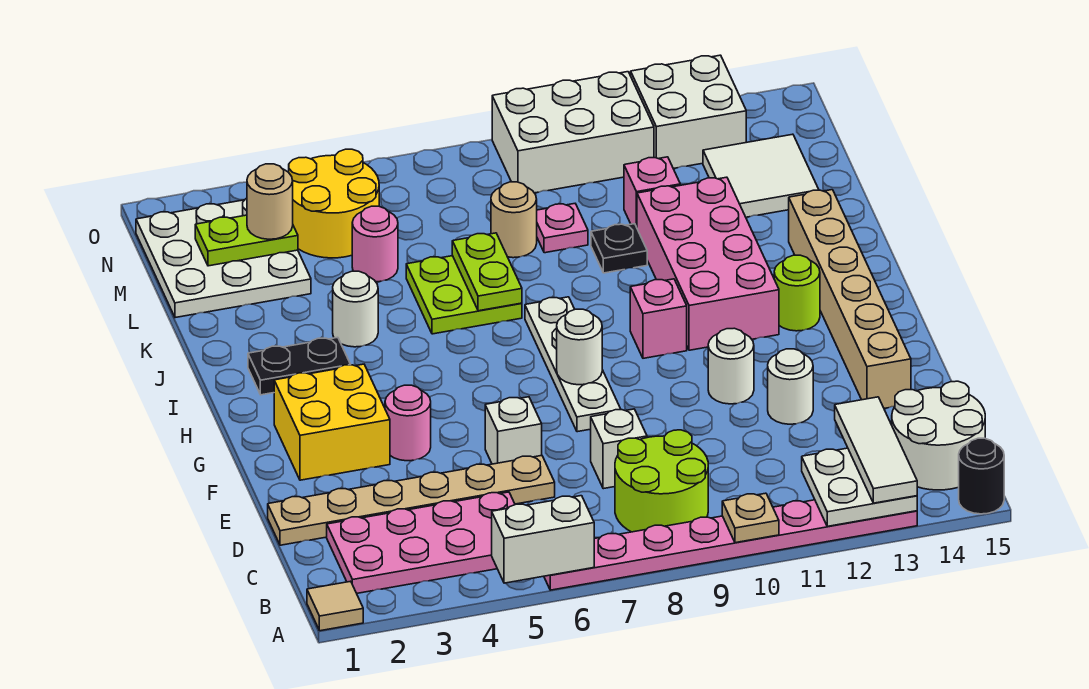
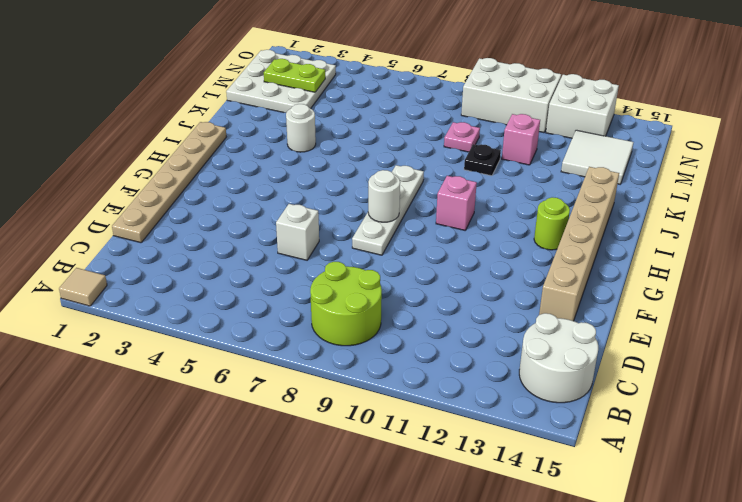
tan 1x6 plate [112,122,226,243] -> tan 1x6 plate turned to [268,456,555,545]
none -> pink 1x8 plate [544,500,917,590]
none -> black 1x1 round brick [959,438,1004,514]
none -> pink 2x4 plate [327,492,515,593]
none -> white 1x1 brick [591,409,647,489]

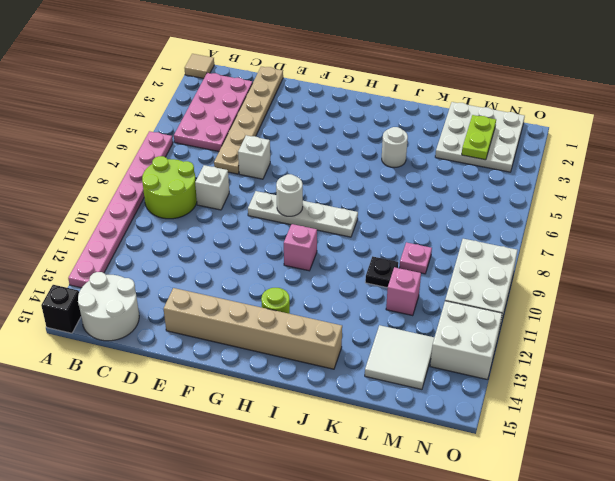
black 1x1 brick [41,285,81,333] -> black 1x1 round brick [959,438,1004,514]
none -> white 1x1 round brick [768,349,813,424]
none -> yellow 2x2 brick [274,364,390,480]
none -> pink 1x1 round brick [385,385,431,461]
none -> white 1x1 round brick [708,328,754,404]

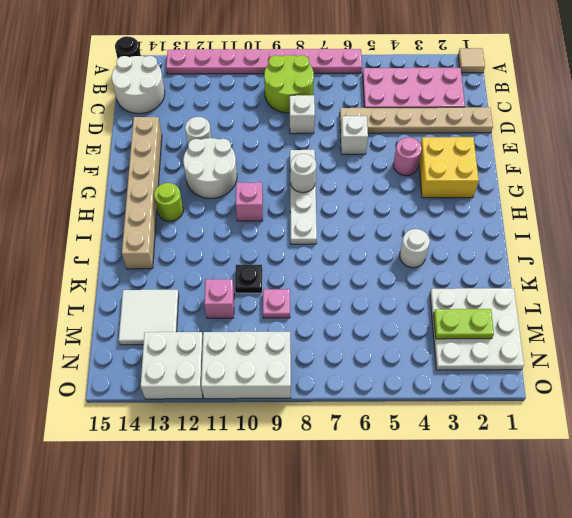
white 2x2 round brick [183,138,237,199] -> white 1x1 round brick [708,328,754,404]
none -> pink 2x4 brick [637,177,779,350]
none -> black 1x2 plate [248,337,350,395]
none -> lime 2x2 plate [406,256,522,334]
none -> pink 1x1 round brick [352,206,398,282]

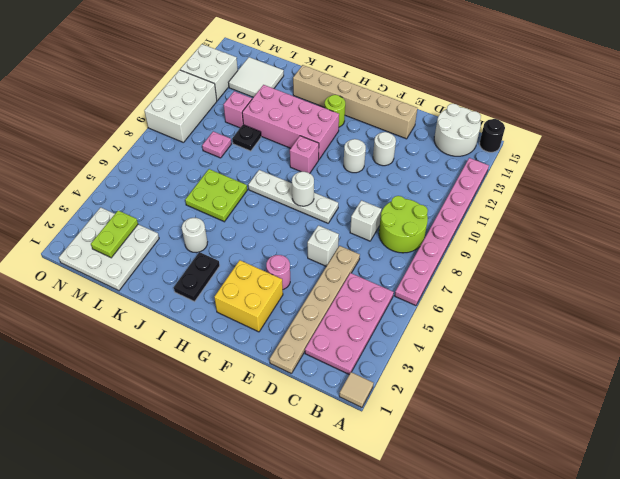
none -> pink 1x1 round brick [352,206,398,282]
none -> tan 1x1 round brick [491,182,537,258]
none -> yellow 2x2 round brick [289,149,379,258]
none -> white 1x2 brick [492,496,594,583]

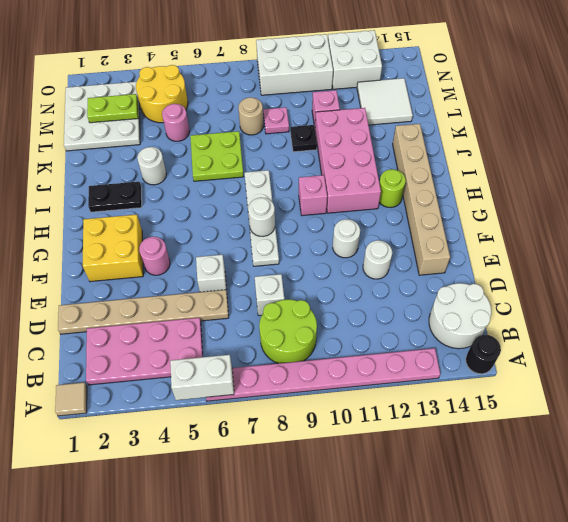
none -> tan 1x1 plate [722,493,779,543]
none -> white 2x2 plate [802,448,917,526]
none -> lime 1x2 plate [452,233,522,311]
none -> white 1x3 tile [835,397,917,503]

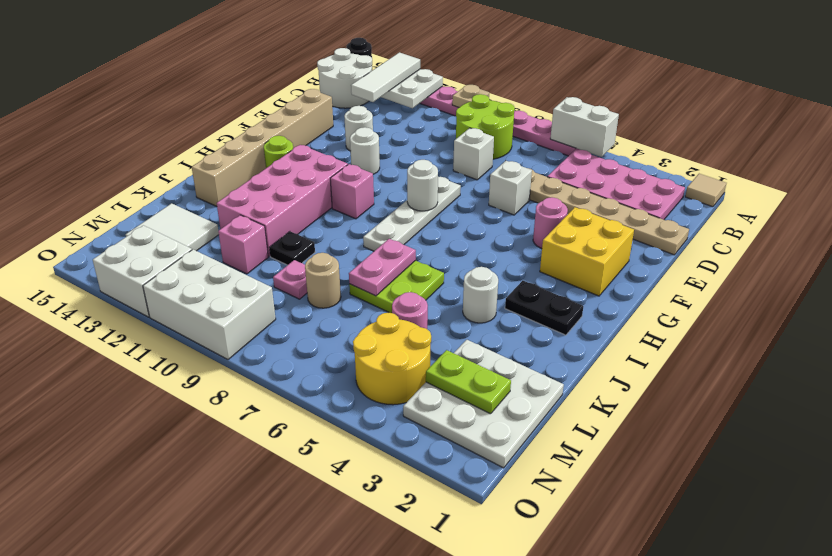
pink 1x2 plate [349,239,416,296] -> lime 1x2 plate [452,233,522,311]
none -> tan 1x1 round brick [247,164,293,239]

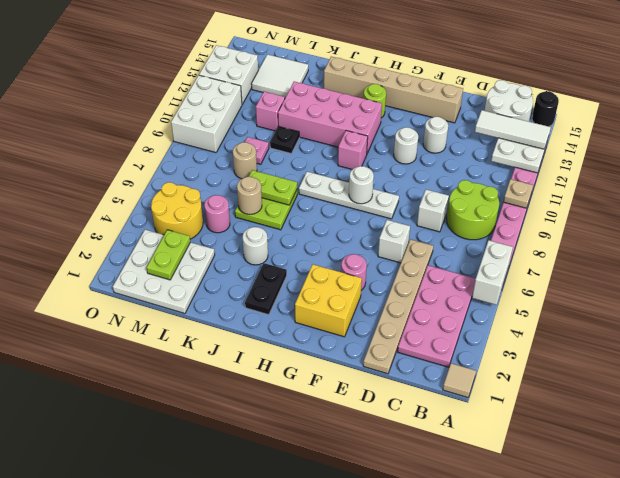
tan 1x1 round brick [237,177,262,215] -> tan 1x1 round brick moved to [247,164,293,239]

